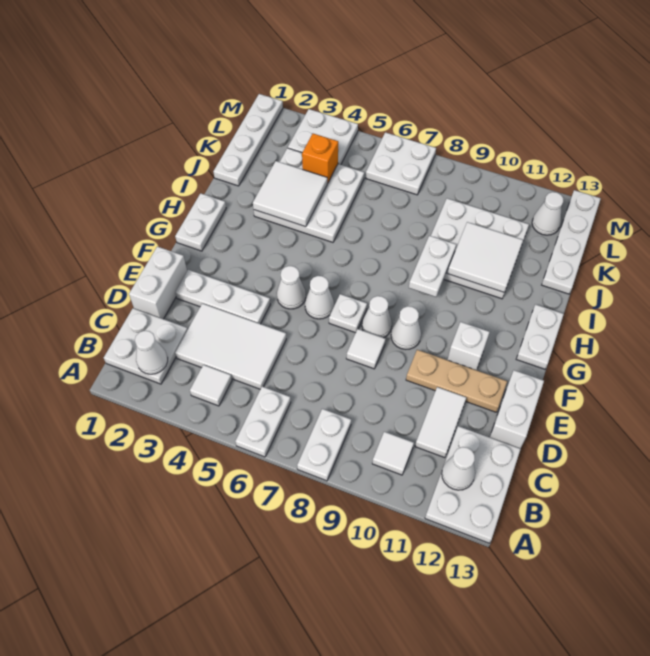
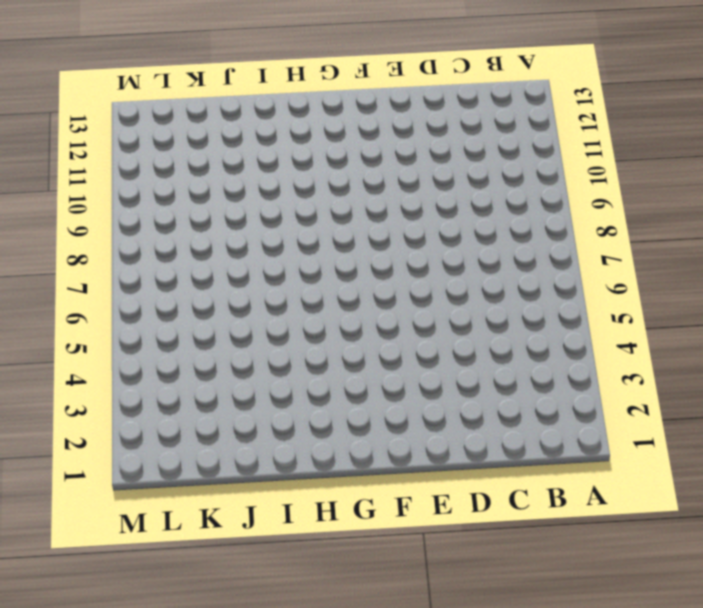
none -> white 1x2 plate [235,387,291,457]
none -> white 1x2 plate [297,409,351,481]
none -> white 2x3 plate [425,426,520,543]
none -> white 2x2 plate [104,308,188,384]

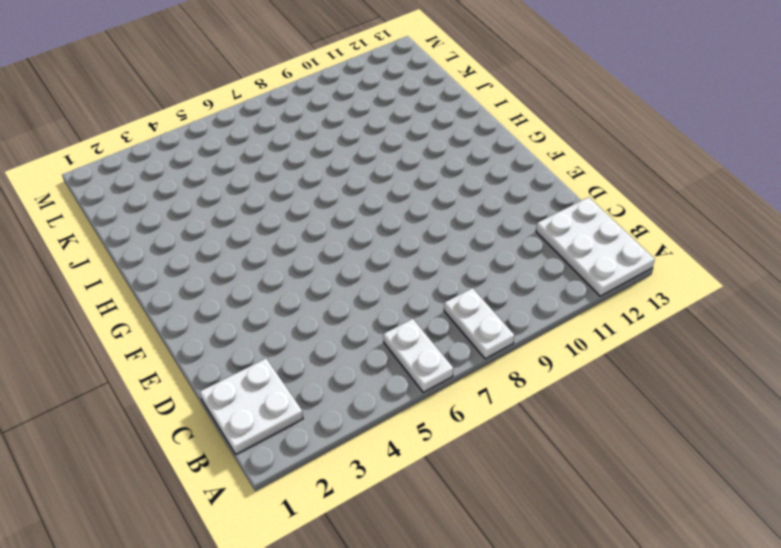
none -> white 1x1 tile [190,365,232,406]
none -> white 1x1 tile [372,432,414,475]
none -> white 2x3 tile [175,303,286,389]
none -> white 1x2 tile [415,387,466,458]

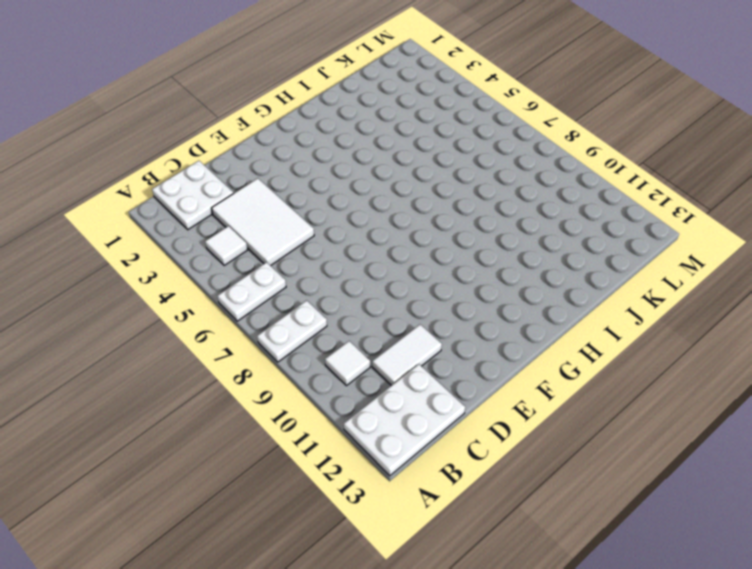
none -> white 1x2 brick [129,246,187,319]
none -> white 1x2 brick [490,370,544,449]
none -> white 1x3 plate [175,270,270,324]
none -> white 1x1 tile [346,329,385,369]

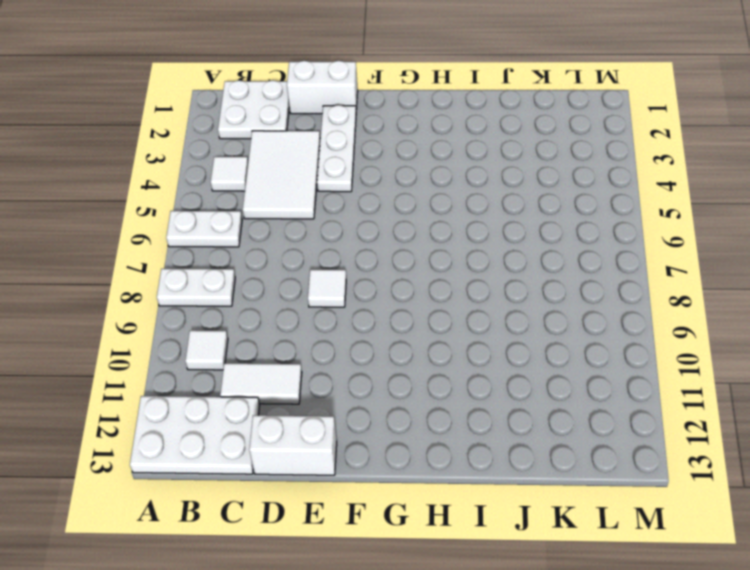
none -> tan 1x3 plate [406,350,507,412]
none -> white 1x1 cone [277,266,306,309]
none -> white 1x1 cone [305,276,334,319]
none -> white 1x1 plate [329,294,367,333]

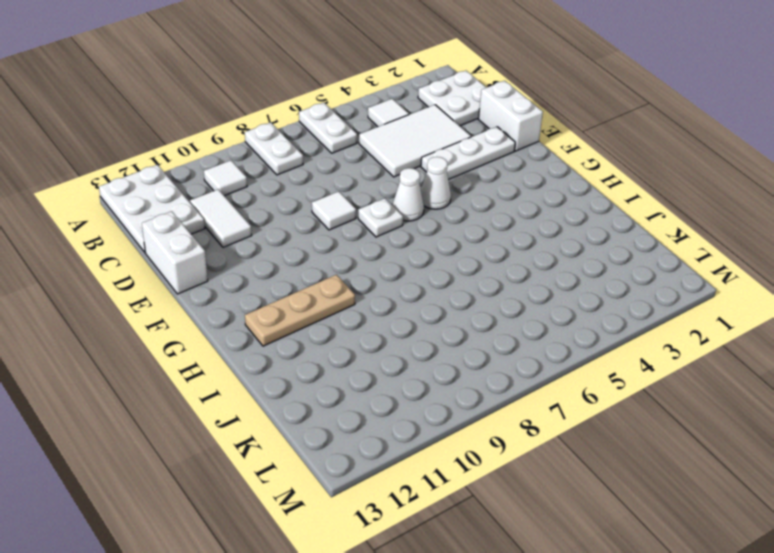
tan 1x3 plate [245,275,355,346] -> tan 1x3 plate moved to [406,350,507,412]
none -> white 1x1 cone [362,296,392,338]
none -> white 1x1 cone [391,306,421,349]
none -> white 1x1 brick [448,322,490,370]
none -> white 1x2 plate [175,193,226,251]

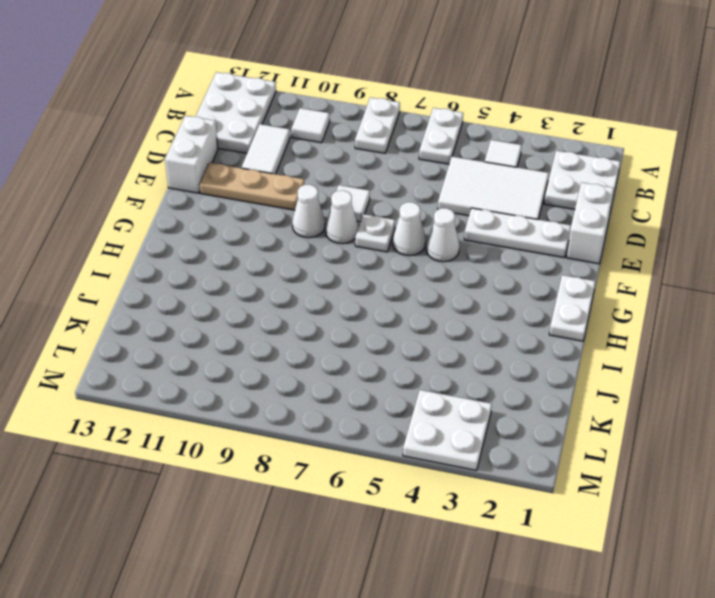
none -> white 1x1 brick [448,322,490,370]
none -> white 1x2 plate [516,304,564,369]
none -> white 3x3 plate [254,148,364,242]
none -> white 3x3 plate [431,198,529,299]

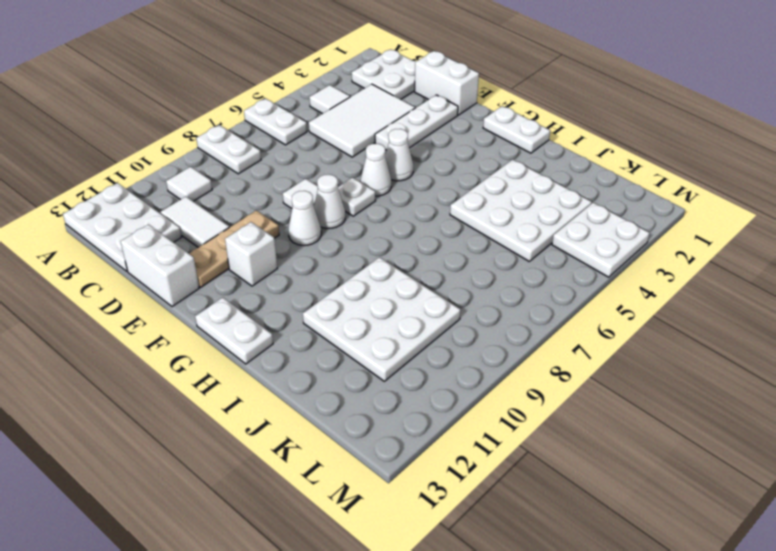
none -> white 1x4 plate [213,94,283,186]
none -> white 1x4 plate [542,190,601,294]
none -> white 2x2 plate [366,132,436,195]
none -> white 1x1 cone [532,192,563,235]

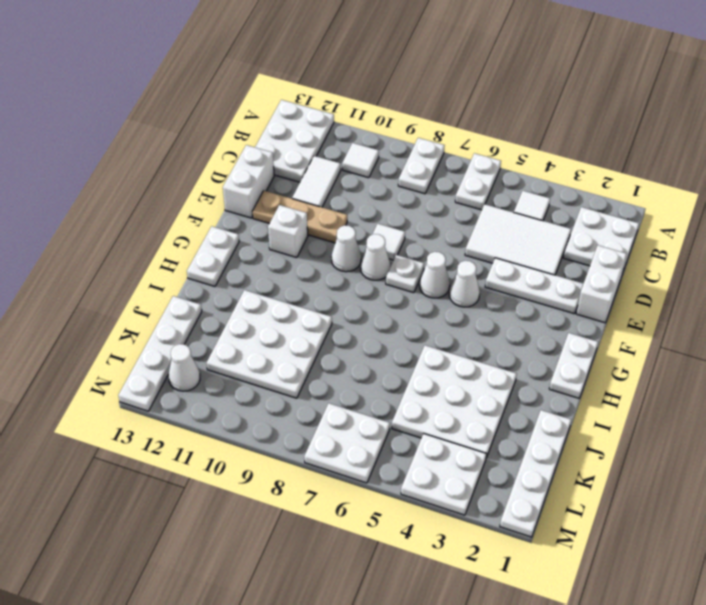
none -> white 1x1 cone [135,331,168,374]
none -> white 1x1 cone [442,447,475,490]
none -> white 1x2 plate [409,236,456,297]
none -> white 2x2 tile [253,161,327,227]

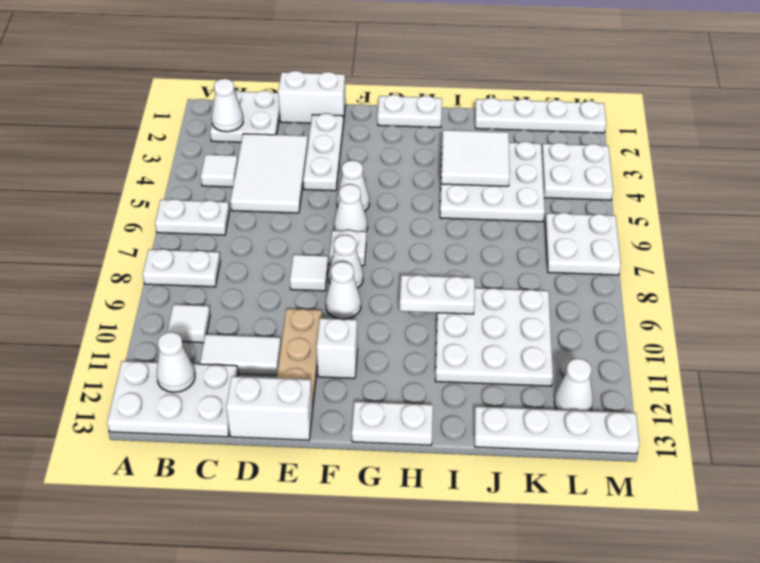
none -> white 2x2 tile [448,222,523,292]
none -> orange 1x1 brick [302,134,338,183]

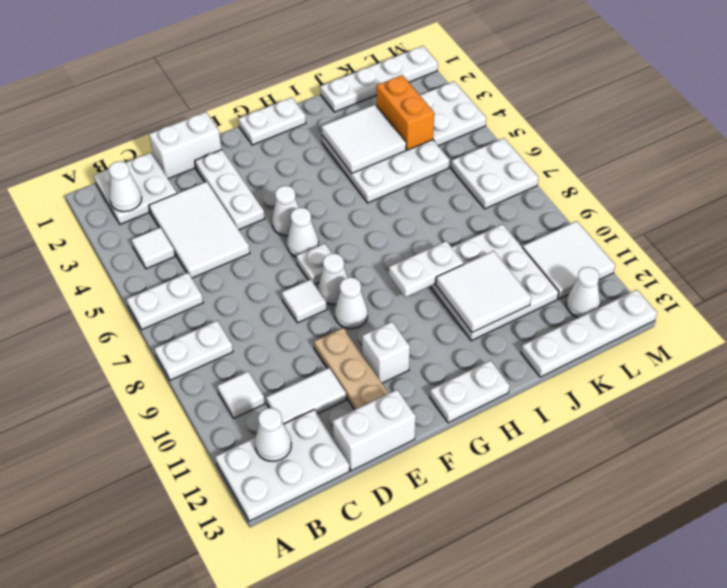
orange 1x2 brick [376,75,434,150] -> orange 1x1 brick [302,134,338,183]
white 2x2 tile [522,221,615,299] -> none

